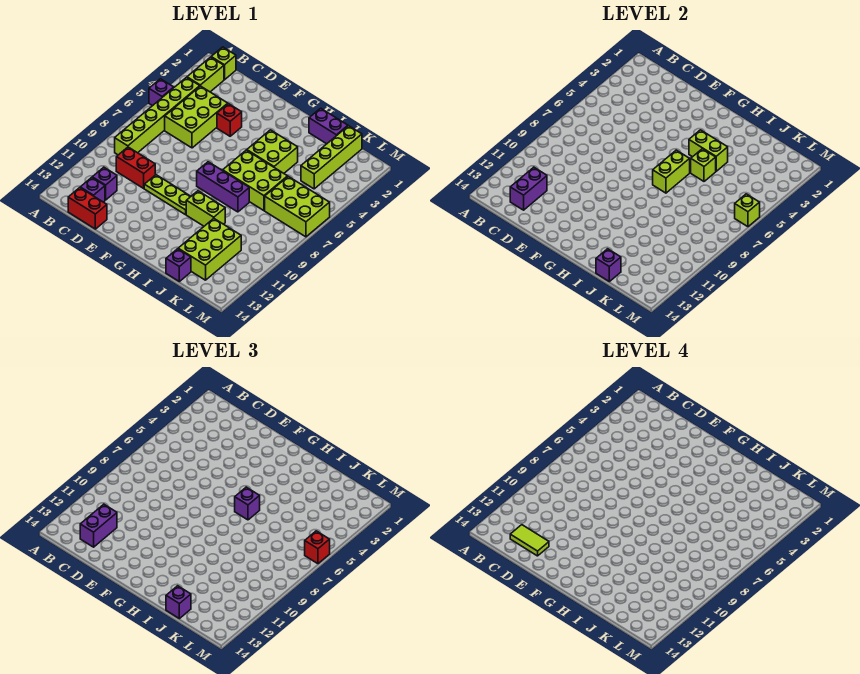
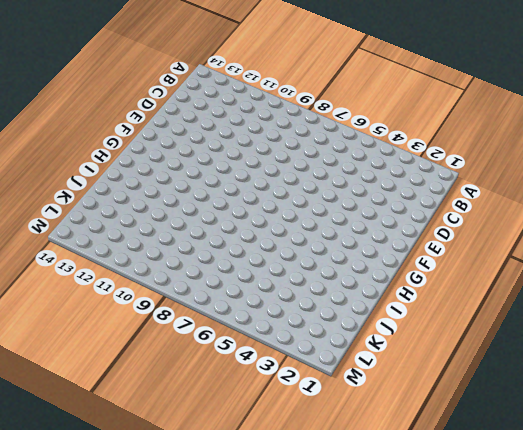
none -> purple 1x1 brick [149,79,174,106]
none -> lime 1x1 brick [211,47,236,80]
none -> lime 1x2 brick [187,57,224,92]
none -> lime 1x6 brick [115,78,200,155]

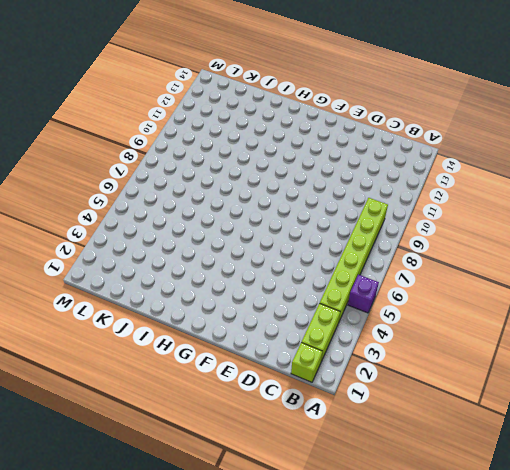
none -> lime 2x3 brick [165,86,228,148]
none -> red 1x2 brick [116,147,155,188]
none -> purple 1x1 brick [92,167,117,200]
none -> purple 1x1 brick [80,178,105,202]

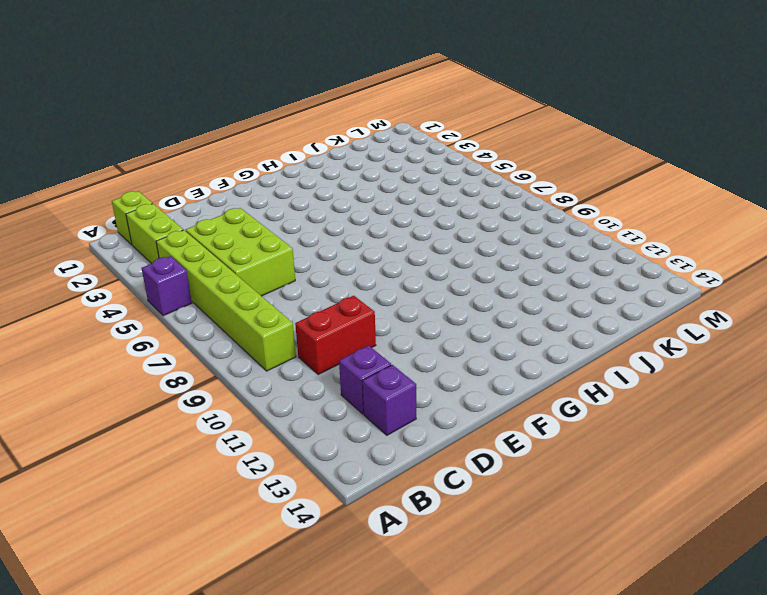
none -> red 1x2 brick [68,188,107,229]
none -> red 1x1 brick [217,104,242,136]
none -> lime 1x3 plate [144,175,191,215]
none -> purple 1x3 brick [197,162,249,212]

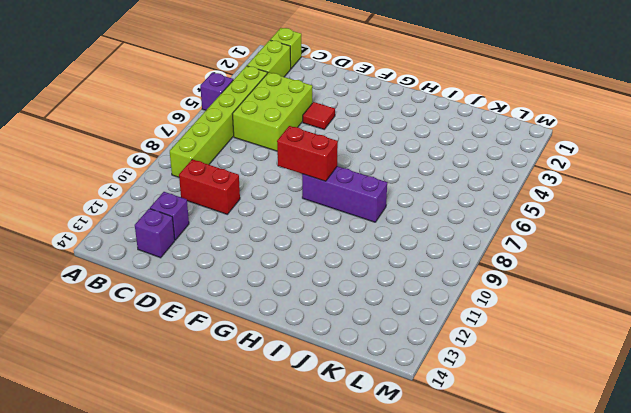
red 1x1 tile [303,102,335,129] -> red 1x1 brick [217,104,242,136]
red 1x2 brick [277,126,338,181] -> red 1x2 brick moved to [68,188,107,229]
none -> lime 1x3 plate [144,175,191,215]
none -> lime 2x2 brick [247,130,298,173]
none -> lime 2x3 brick [223,150,288,211]
none -> lime 1x2 brick [186,191,225,226]

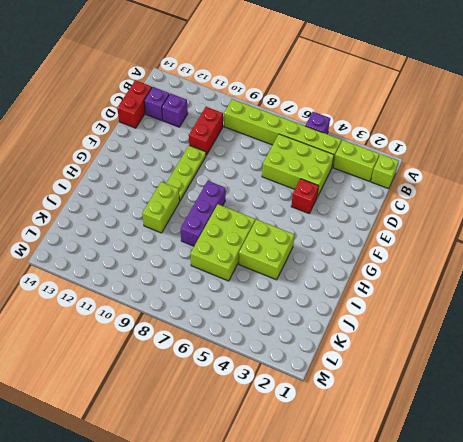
none -> purple 1x2 brick [309,108,348,144]
none -> lime 2x3 brick [178,219,241,280]
none -> purple 1x1 brick [166,249,191,281]
none -> lime 1x4 brick [301,126,362,189]

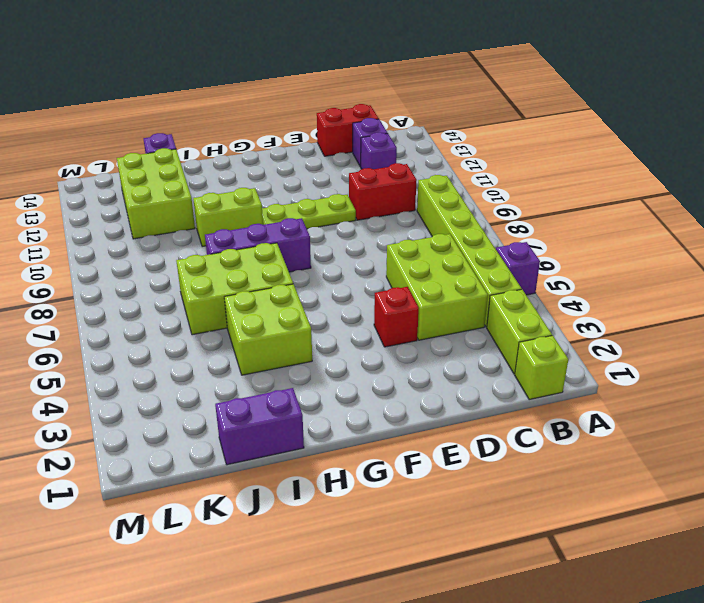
none -> lime 1x4 brick [301,126,362,189]
none -> lime 2x3 brick [265,176,330,237]
none -> purple 1x2 brick [510,167,547,210]
none -> lime 1x2 brick [689,130,728,171]

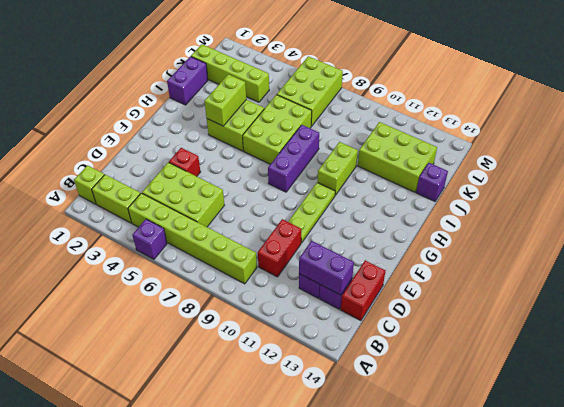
none -> lime 1x2 brick [653,150,690,193]
none -> lime 1x1 brick [691,149,716,181]
none -> purple 1x1 brick [596,249,621,281]
none -> lime 1x1 brick [735,194,760,227]

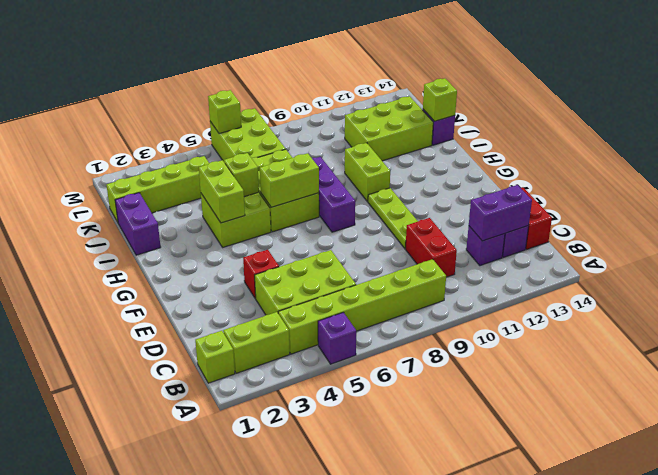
lime 1x1 brick [423,78,457,121] -> purple 1x1 brick [596,249,621,281]
none -> purple 1x2 brick [80,504,117,547]
none -> purple 1x1 brick [235,487,260,520]
none -> purple 1x1 brick [166,586,191,618]
none -> red 1x1 brick [305,531,330,564]

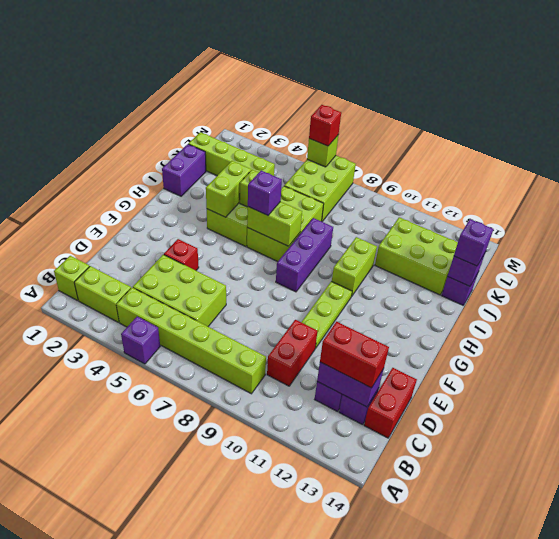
red 1x2 brick [320,322,389,388] -> purple 1x2 brick [80,504,117,547]
none -> lime 1x2 tile [510,525,549,556]

